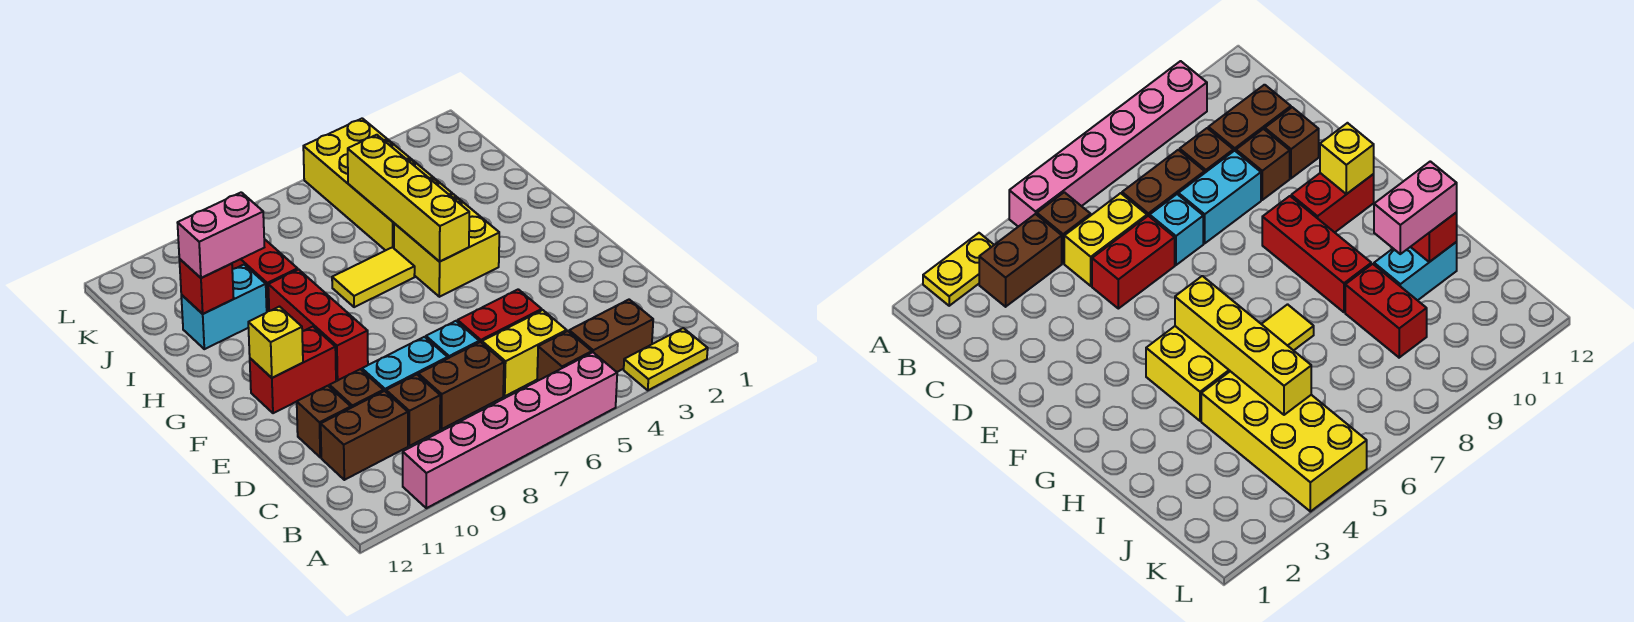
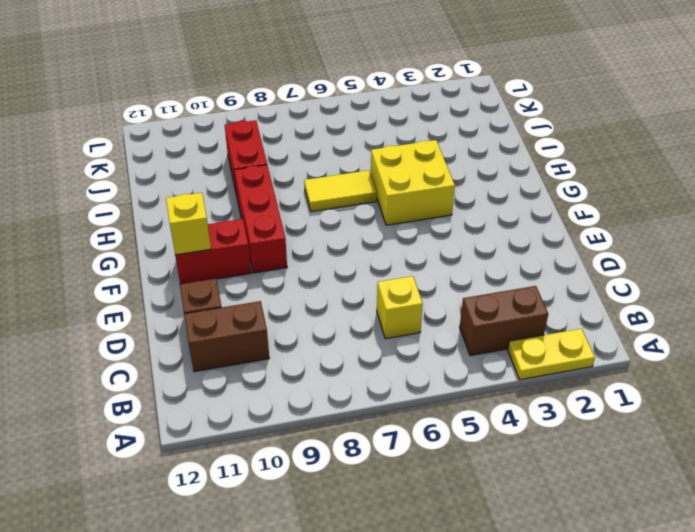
yellow 1x1 brick [377,276,423,339] -> yellow 1x2 brick [482,310,567,396]
none -> pink 1x6 brick [403,352,617,508]
none -> brown 1x1 brick [537,331,592,381]
none -> brown 1x2 brick [418,342,504,429]

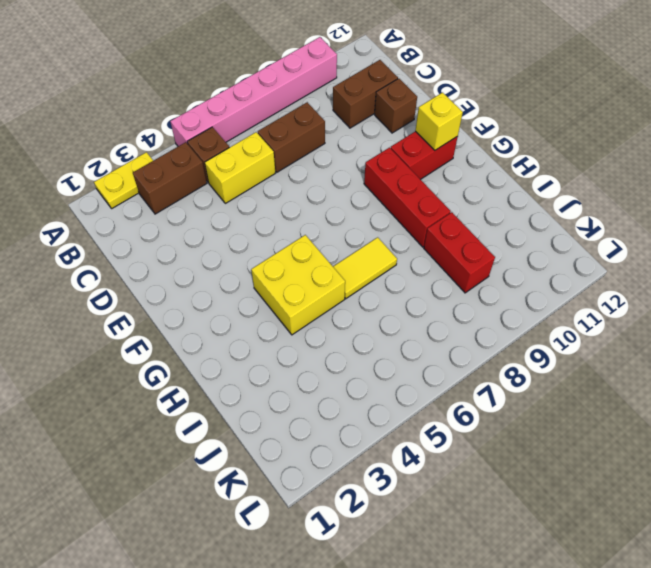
none -> brown 1x1 brick [386,375,440,446]
none -> red 1x2 brick [458,289,542,343]
none -> cyan 1x1 brick [426,321,479,358]

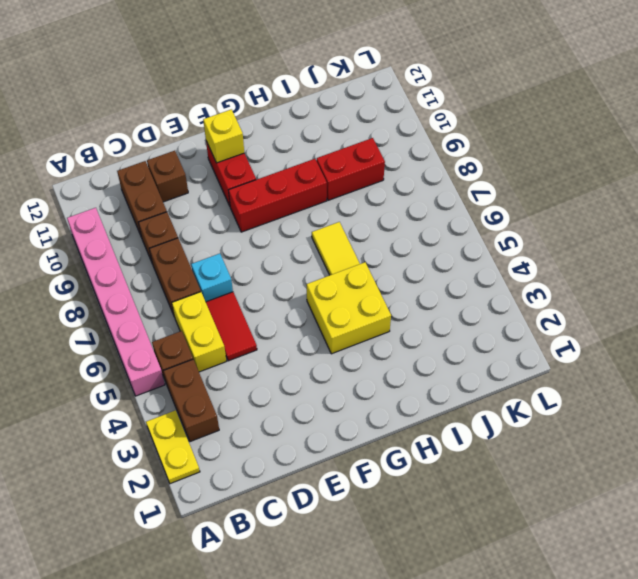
red 1x2 tile [206,292,257,361] -> red 1x2 brick [458,289,542,343]
none -> cyan 1x2 brick [362,337,448,392]
none -> brown 1x1 brick [329,369,383,408]
none -> yellow 2x4 brick [303,118,452,250]

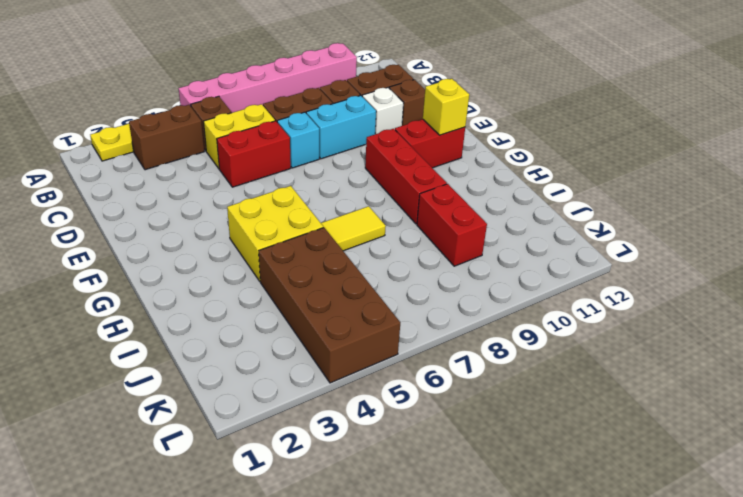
white 1x1 brick [362,88,403,134] -> brown 1x1 brick [329,369,383,408]
brown 2x4 brick [259,228,400,383] -> yellow 2x4 brick [303,118,452,250]
none -> cyan 1x2 brick [181,265,267,349]
none -> yellow 1x4 brick [348,135,469,262]
none -> red 1x1 brick [179,259,234,314]

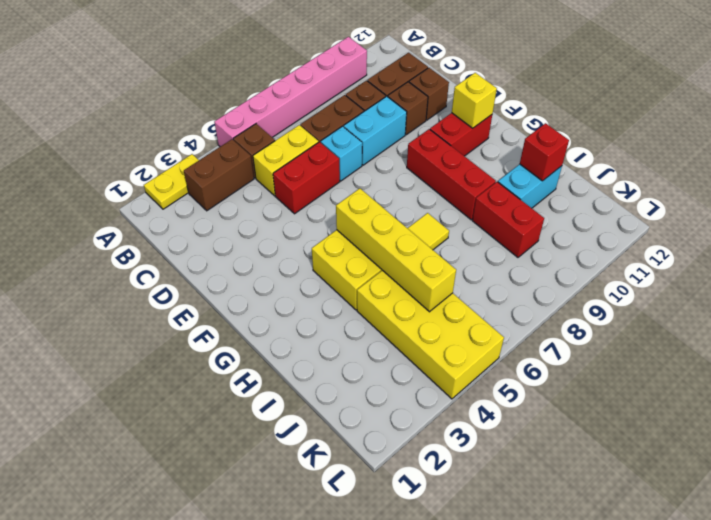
none -> pink 1x2 brick [178,192,264,278]

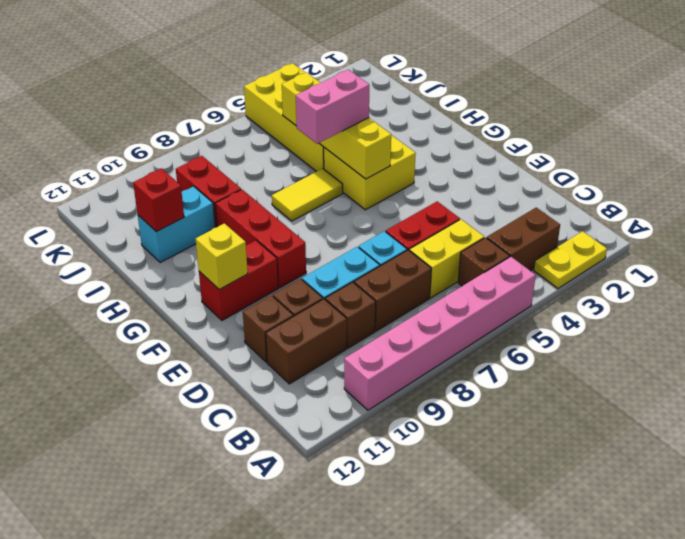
pink 1x2 brick [296,70,369,144] -> pink 1x2 brick moved to [178,192,264,278]

